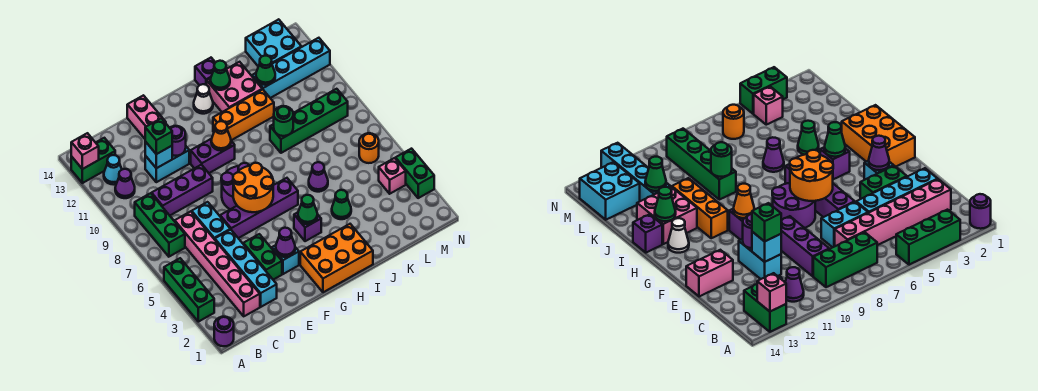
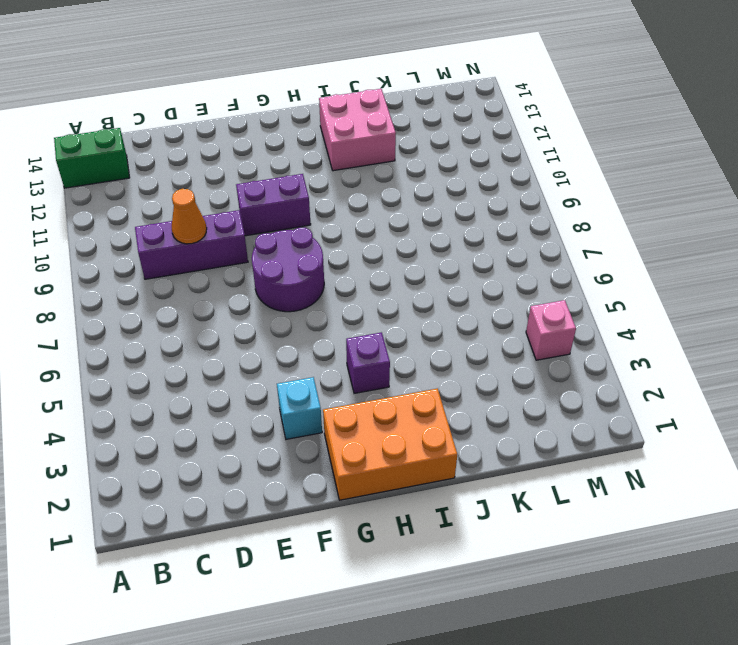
orange 1x1 cone [172,189,207,244] -> orange 1x1 cone moved to [211,121,231,151]
none -> purple 1x1 round brick [214,317,234,346]
none -> green 1x3 brick [164,258,214,322]
none -> green 1x3 brick [135,193,185,257]
none -> purple 1x1 cone [115,169,135,198]

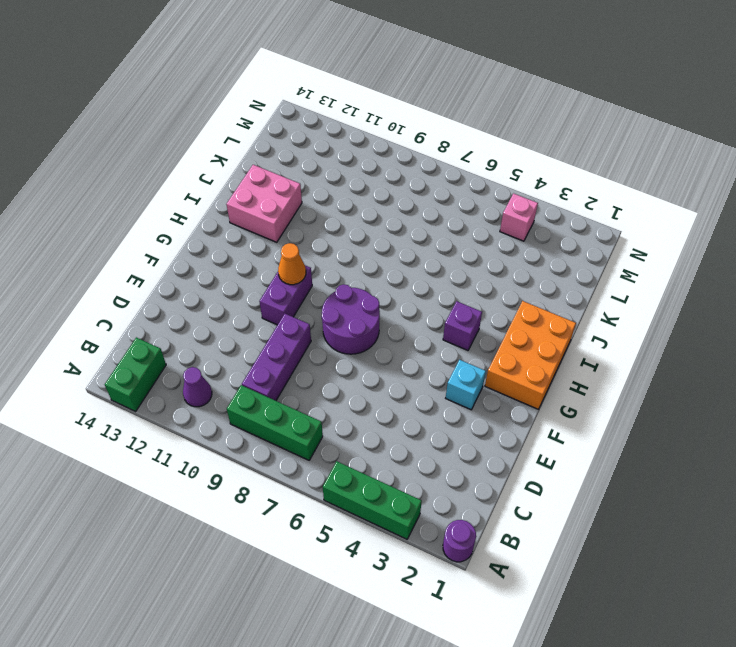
none -> cyan 1x1 cone [104,155,122,185]
none -> pink 1x6 brick [175,211,260,316]
none -> cyan 1x4 brick [215,230,277,307]
none -> cyan 1x2 brick [192,202,230,240]

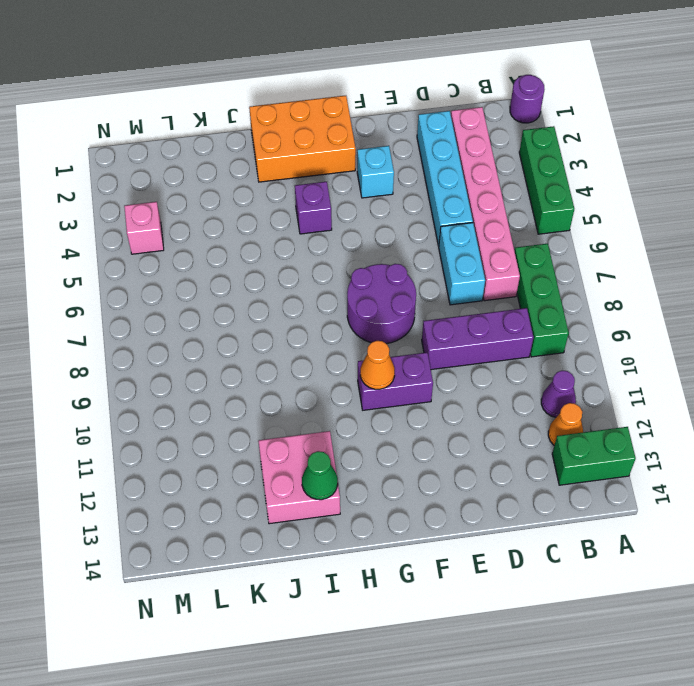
orange 1x1 cone [548,403,583,446] -> cyan 1x1 cone [104,155,122,185]
none -> cyan 1x2 brick [145,147,189,182]
none -> green 1x2 brick [243,234,282,280]
none -> purple 1x4 brick [220,178,298,238]
none -> pink 1x2 brick [127,95,166,139]

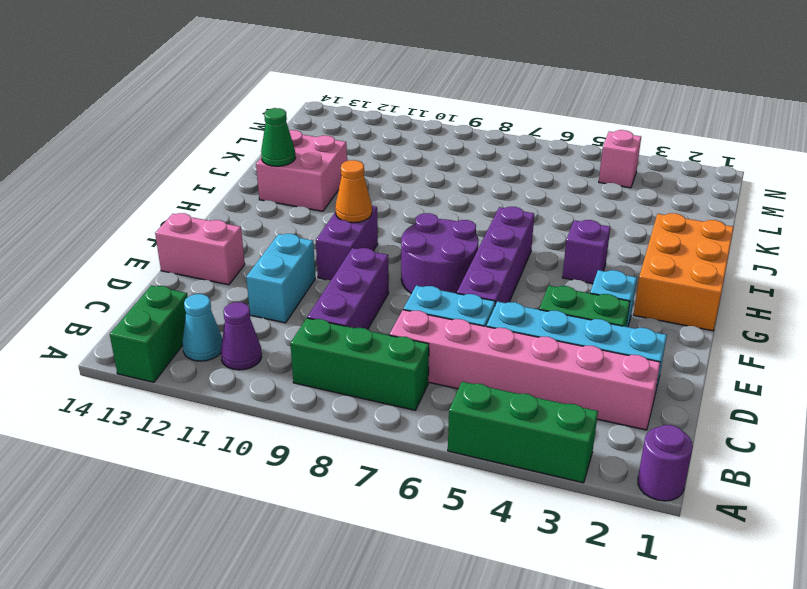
none -> orange 1x3 brick [213,89,274,140]
none -> white 1x1 cone [194,84,213,114]
none -> purple 1x1 brick [195,58,216,85]
none -> green 1x1 cone [332,190,351,219]

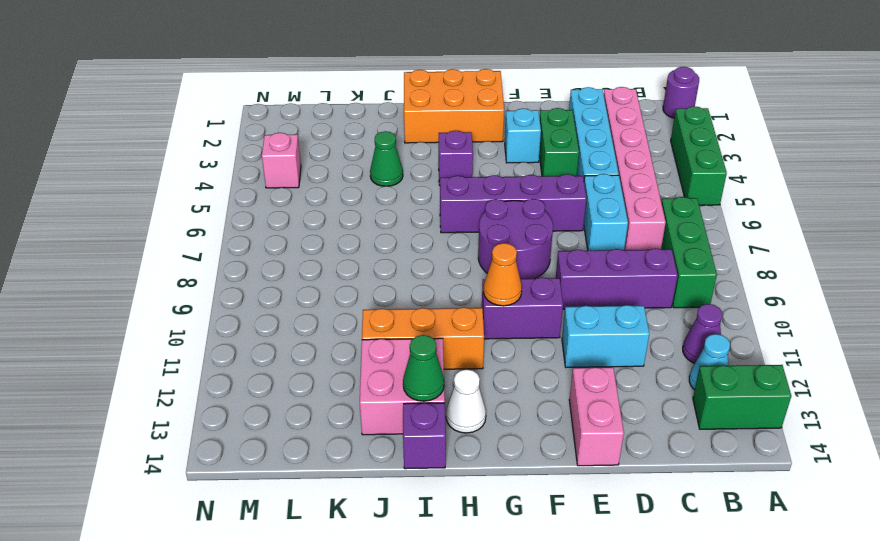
none -> purple 1x1 cone [309,162,328,192]
none -> green 1x4 brick [270,89,348,153]
none -> cyan 1x4 brick [252,38,330,98]
none -> cyan 2x2 brick [246,19,301,67]

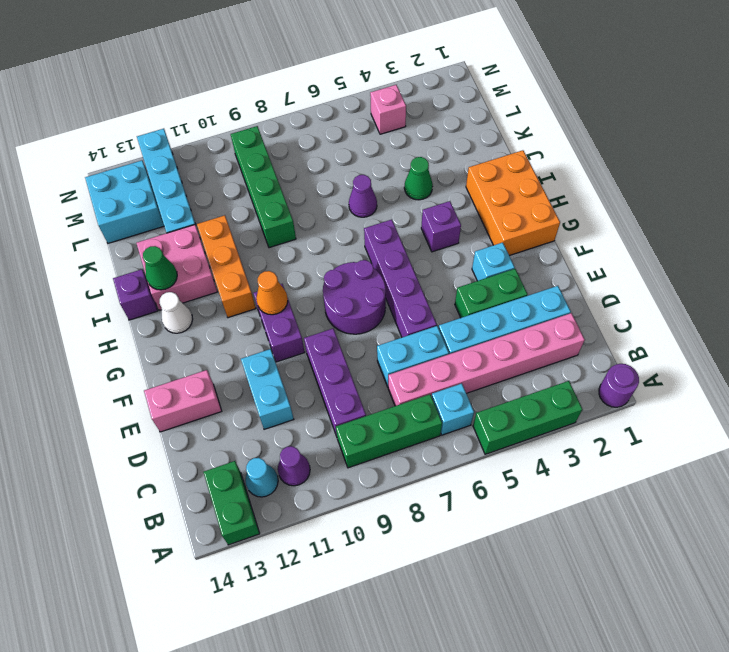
cyan 1x1 brick [432,383,474,435] -> cyan 1x1 brick moved to [145,142,172,168]
none -> orange 1x1 round brick [359,133,379,163]
none -> green 1x2 brick [396,149,434,198]
none -> pink 1x1 brick [71,133,99,169]
none -> purple 1x1 round brick [170,126,186,156]

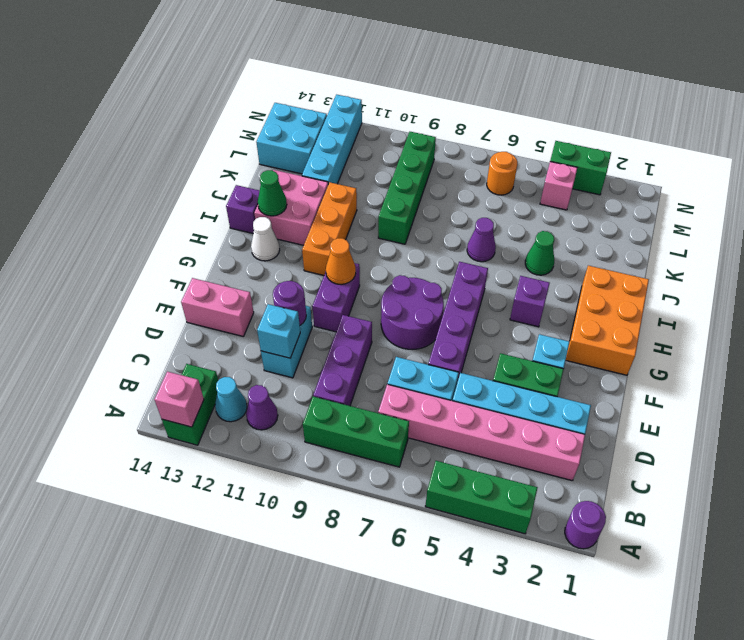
none -> purple 1x1 cone [276,228,295,257]
none -> orange 2x2 round brick [233,163,274,212]
none -> green 1x1 cone [298,195,317,224]
none -> green 1x1 round brick [274,106,293,136]

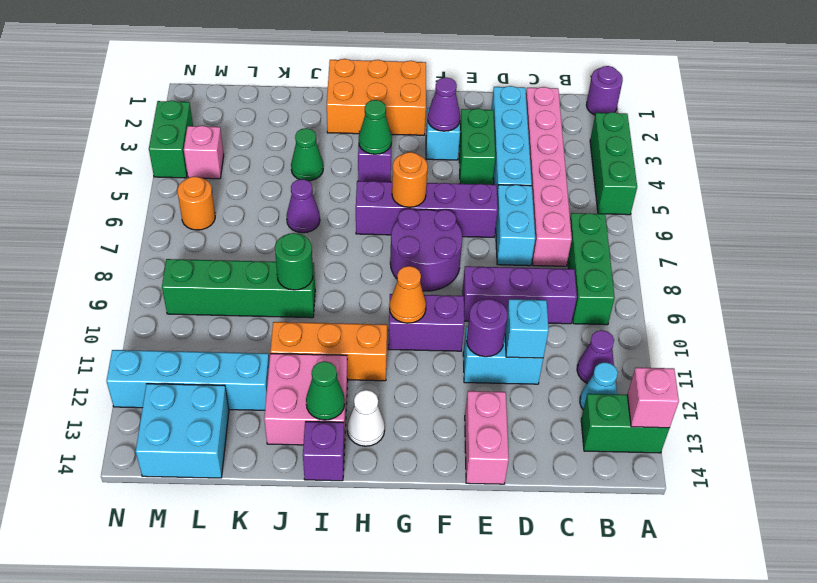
orange 1x1 round brick [392,152,428,207] -> orange 2x2 round brick [233,163,274,212]
none -> green 1x1 cone [256,56,275,85]
none -> green 1x1 brick [145,118,172,154]

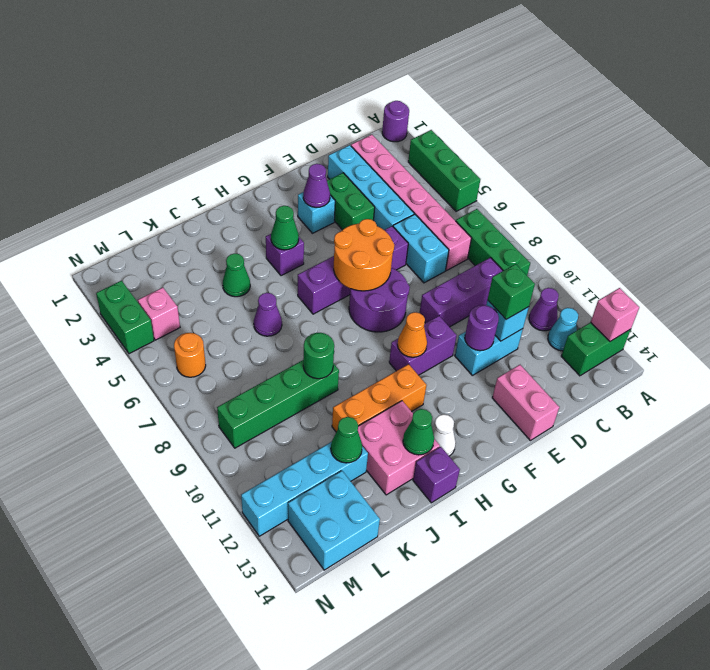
none -> orange 2x3 brick [300,224,373,292]

